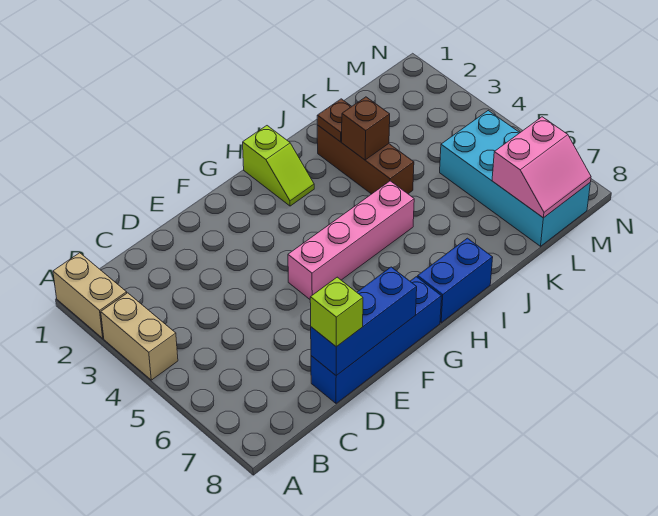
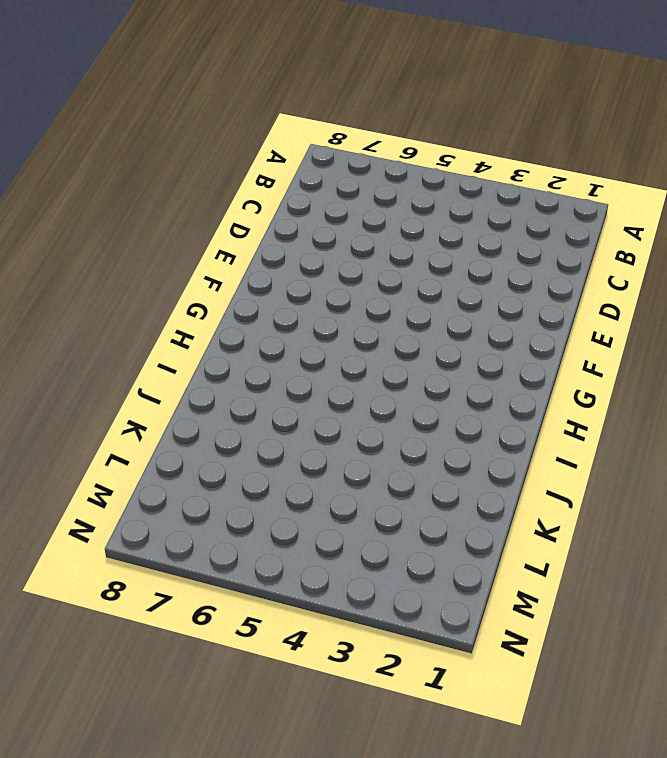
none -> tan 1x2 brick [53,253,127,338]
none -> tan 1x2 brick [101,293,178,380]
none -> blue 1x4 brick [311,277,442,403]

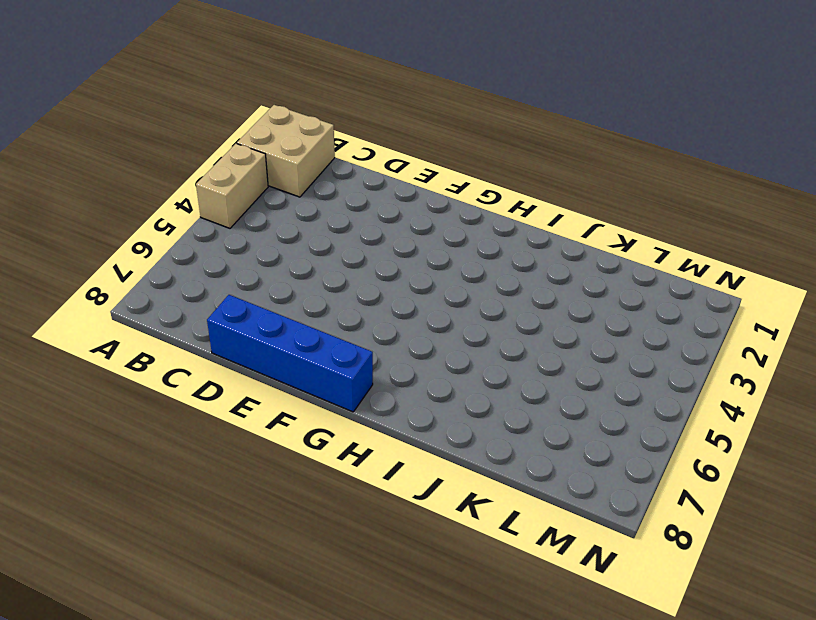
tan 2x2 brick [237,105,335,197] -> tan 1x2 brick [53,253,127,338]
none -> pink 1x4 brick [288,181,414,299]
none -> lime 1x2 slope [243,126,314,206]
none -> blue 1x2 brick [418,238,493,323]

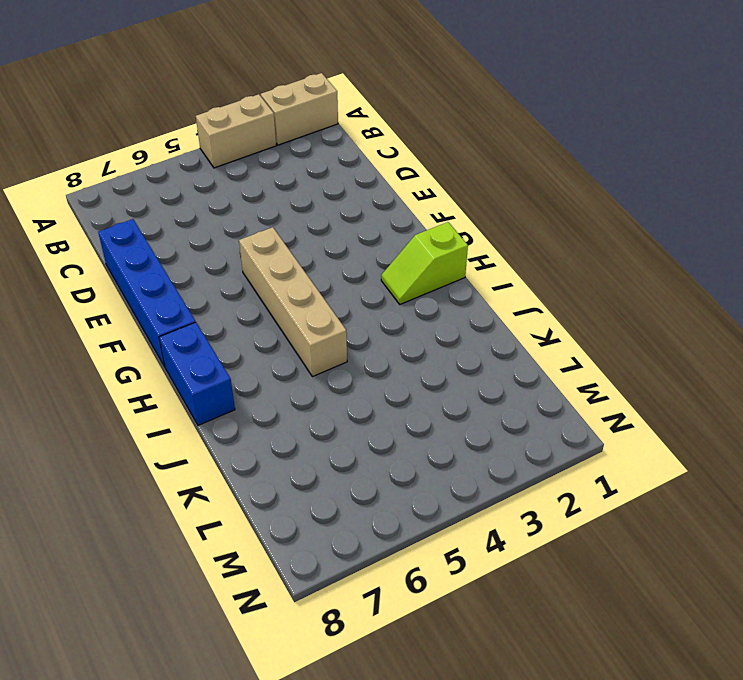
tan 1x4 brick [239,227,347,377] -> pink 1x4 brick [288,181,414,299]
none -> brown 1x3 brick [317,125,414,194]
none -> cyan 2x4 brick [440,111,590,246]
none -> blue 1x3 brick [311,267,417,375]

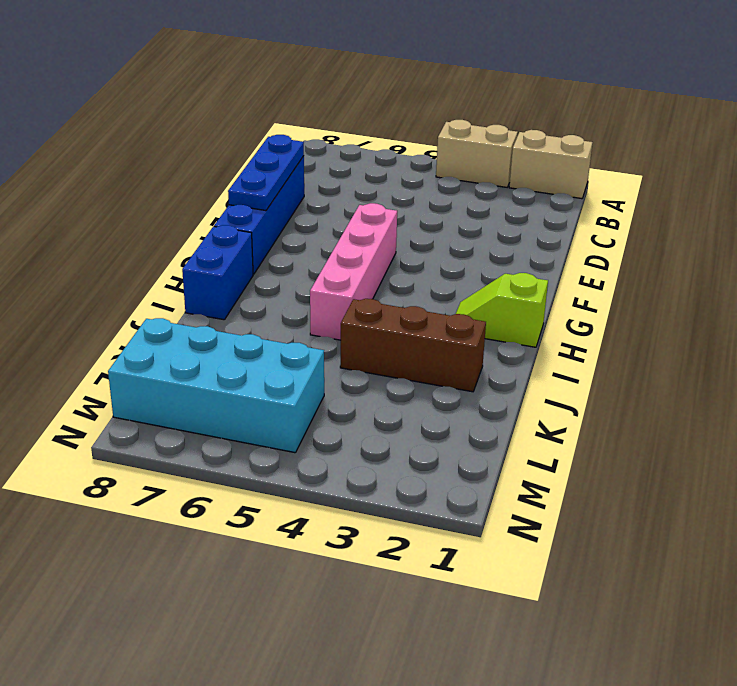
blue 1x3 plate [228,135,304,211] -> blue 1x3 brick [311,267,417,375]
none -> brown 1x1 plate [317,99,352,142]
none -> brown 1x1 brick [342,97,390,160]
none -> pink 2x2 slope [492,117,591,218]

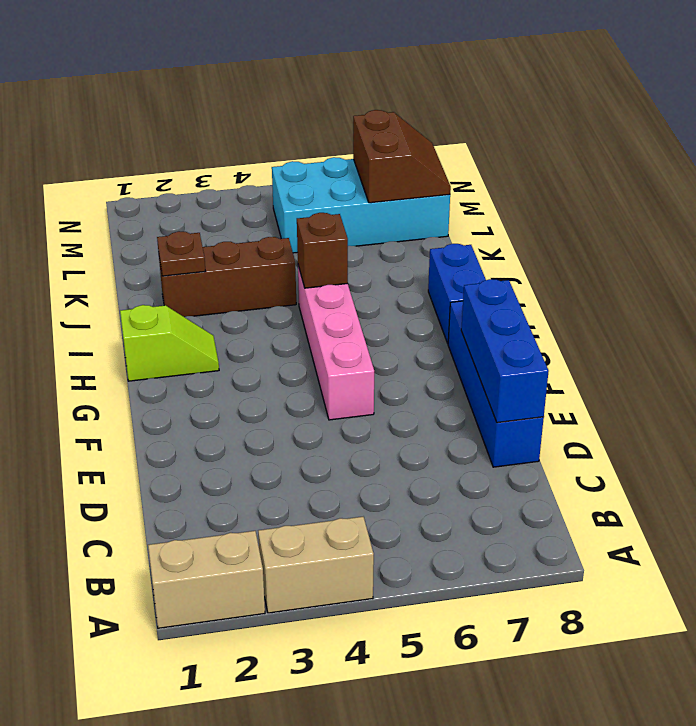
brown 1x1 brick [297,213,348,288] -> brown 1x1 brick moved to [342,97,390,160]
brown 2x2 slope [353,110,451,203] -> pink 2x2 slope [492,117,591,218]
none -> lime 1x1 brick [310,277,363,347]

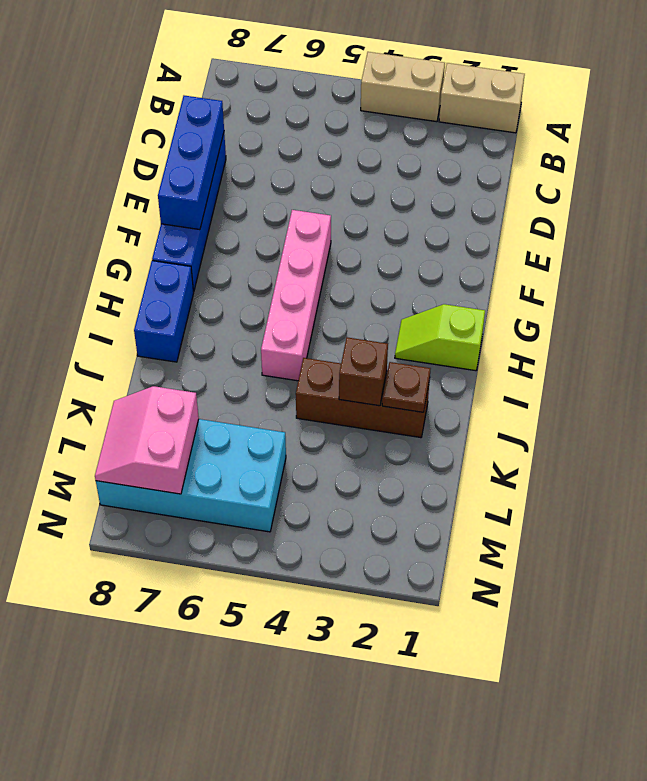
none -> lime 1x1 brick [310,277,363,347]

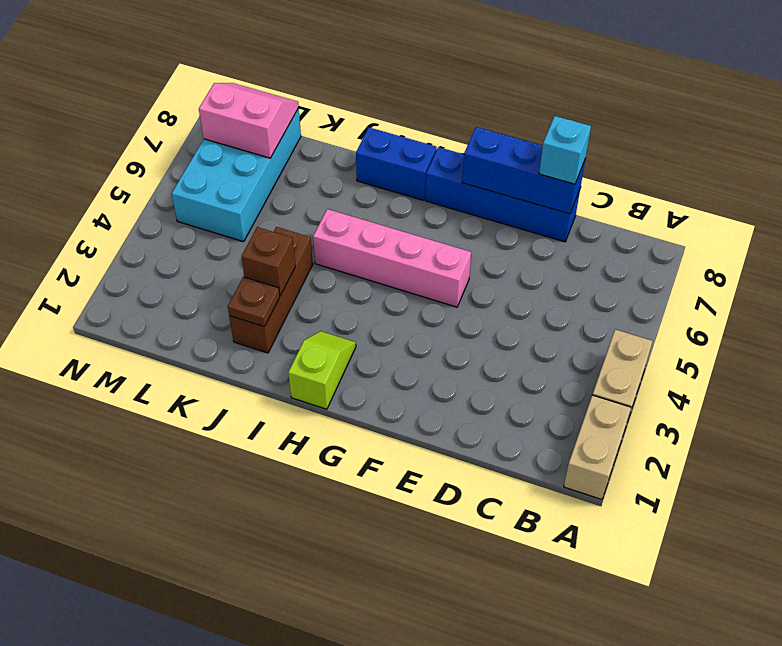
cyan 1x1 brick [539,116,591,184] -> lime 1x1 brick [310,277,363,347]

